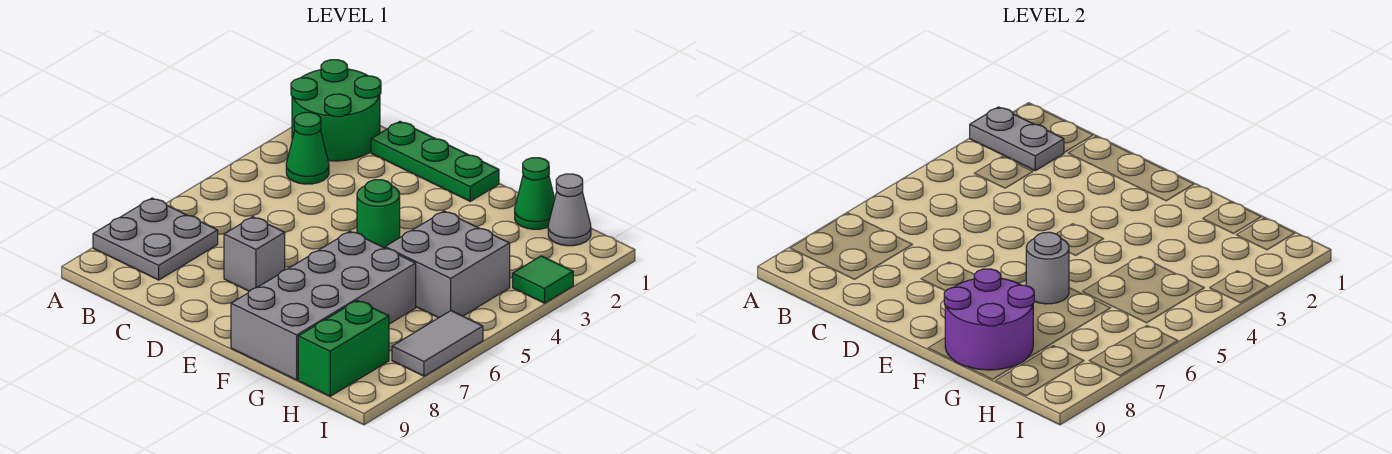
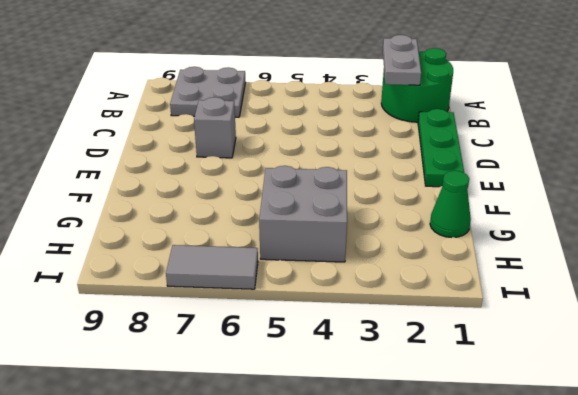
none -> green 1x1 cone [286,112,329,184]
none -> green 1x1 round brick [357,180,400,248]
none -> grey 2x4 brick [231,231,416,380]

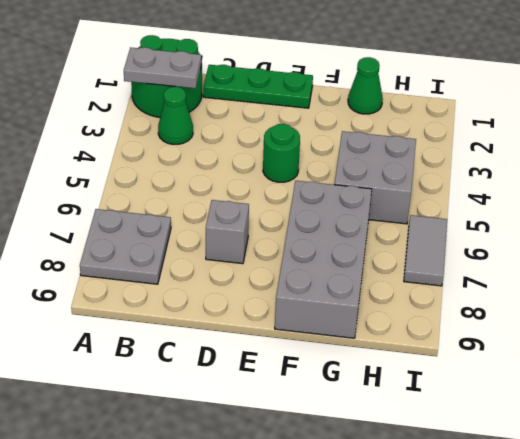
none -> grey 1x1 cone [548,174,591,246]
none -> green 1x2 brick [298,301,389,396]
none -> green 1x1 tile [513,256,573,303]

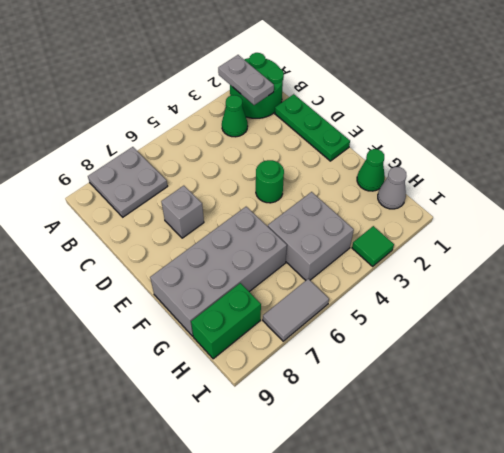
none -> grey 1x1 round brick [1026,232,1069,304]
none -> purple 2x2 round brick [944,269,1034,370]

